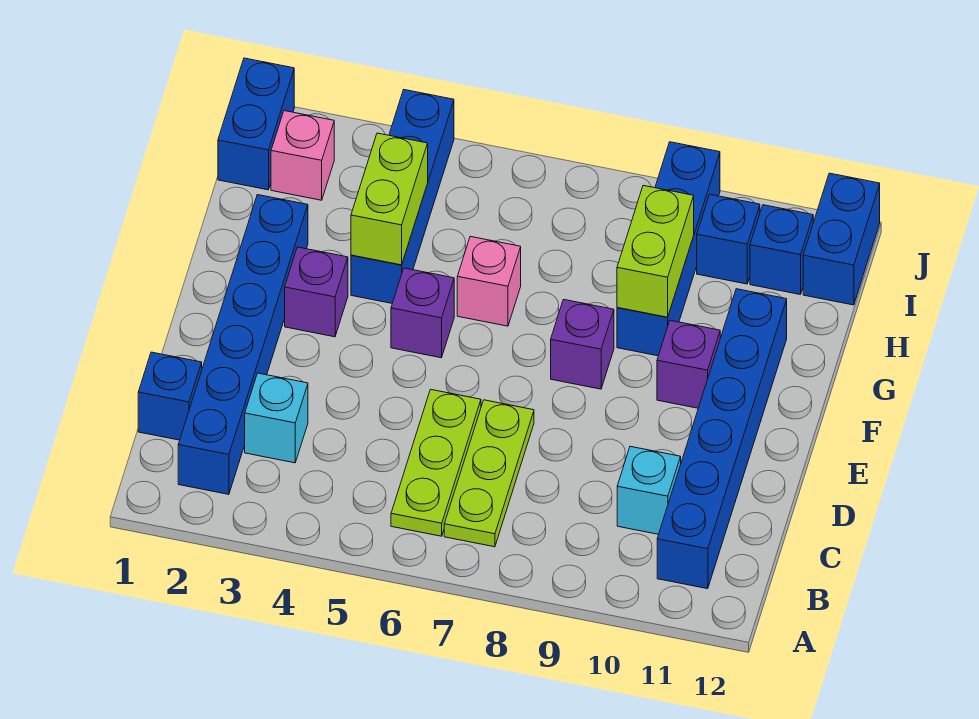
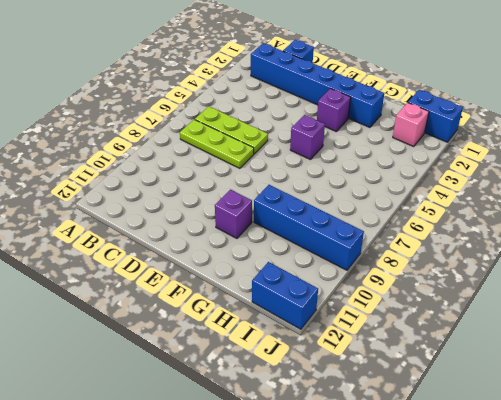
none -> blue 1x6 brick [657,289,787,589]
none -> cyan 1x1 brick [245,373,308,463]
none -> cyan 1x1 brick [617,446,681,534]

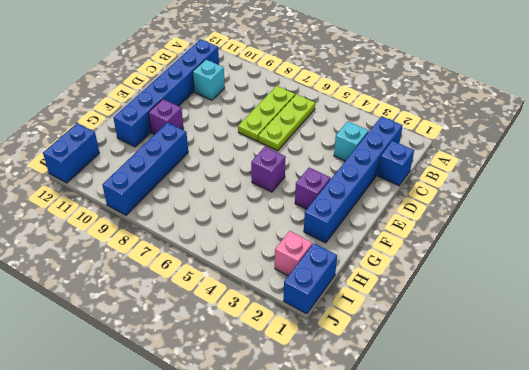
none -> purple 1x1 brick [551,299,614,389]
none -> blue 1x4 brick [351,90,454,303]
none -> pink 1x1 brick [457,236,521,326]

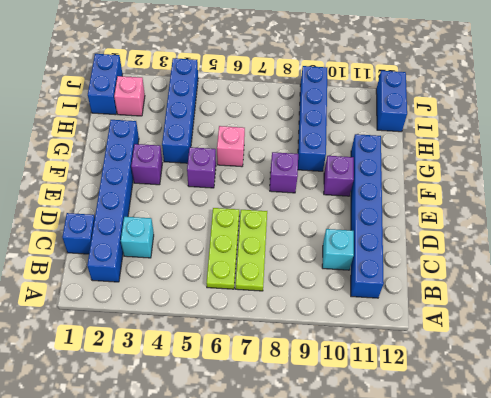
none -> blue 1x1 brick [697,194,760,284]
none -> blue 1x1 brick [750,205,813,294]
none -> lime 1x2 brick [351,133,428,265]

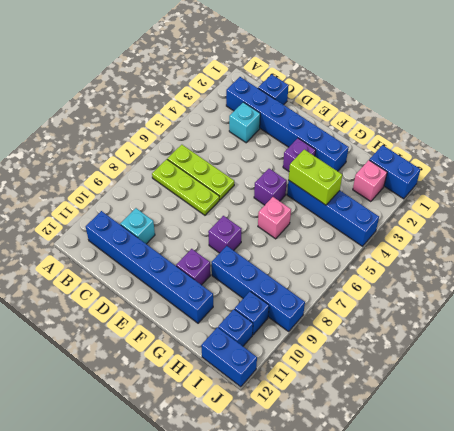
none -> lime 1x2 brick [617,186,694,317]

